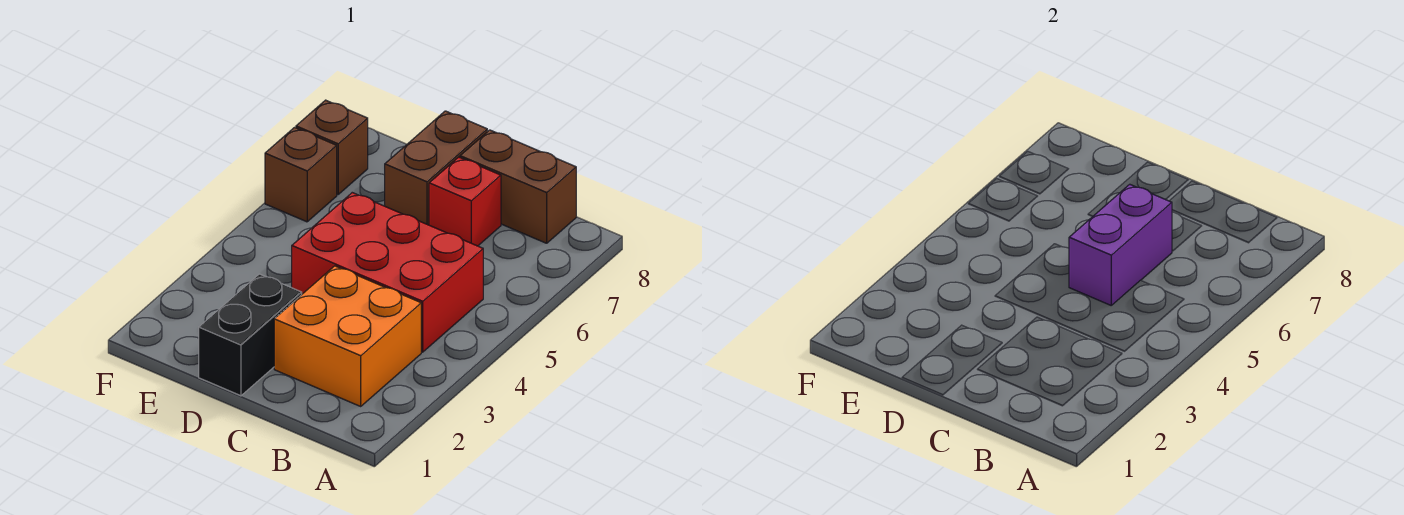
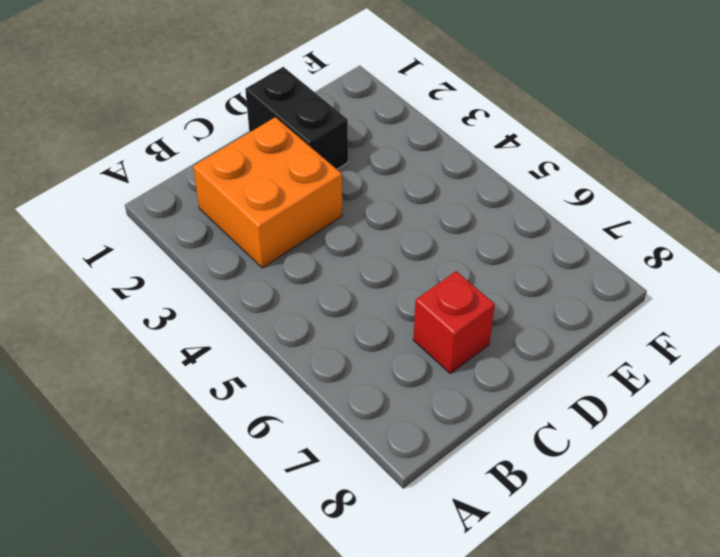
none -> red 2x3 brick [292,193,483,352]
none -> brown 1x2 brick [460,130,576,243]

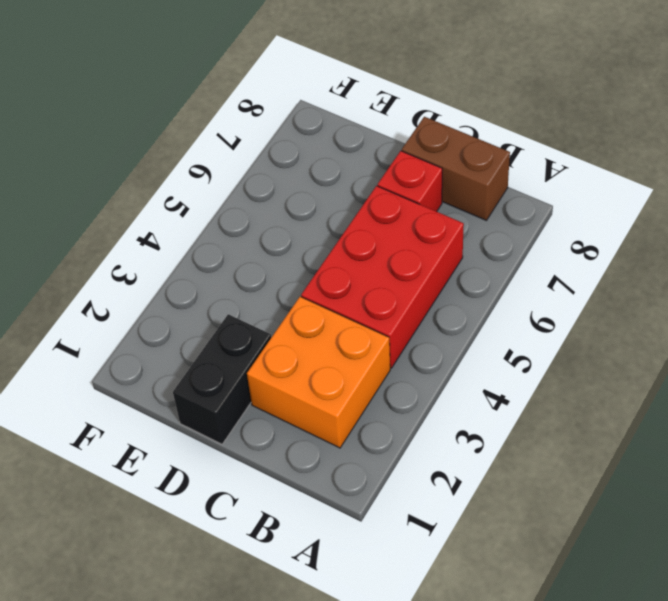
red 2x3 brick [301,186,464,368] -> red 2x3 brick turned to [292,193,483,352]
none -> brown 1x2 brick [385,111,487,225]
none -> brown 1x1 brick [265,127,337,222]

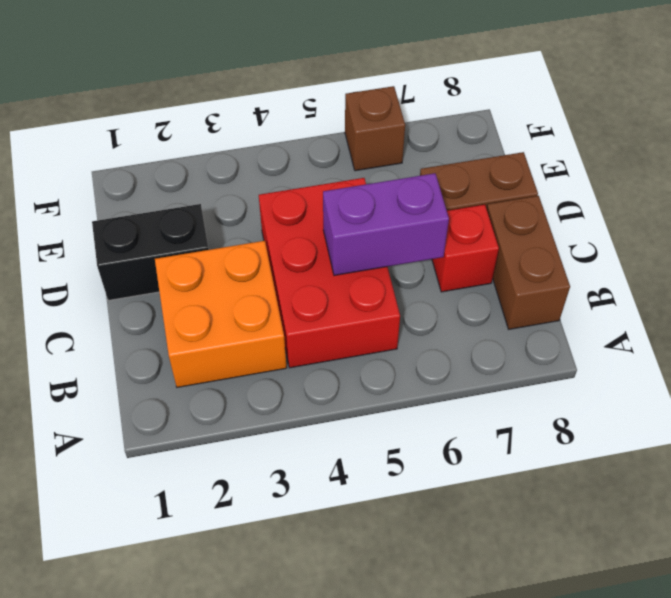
none -> brown 1x1 brick [296,100,368,195]

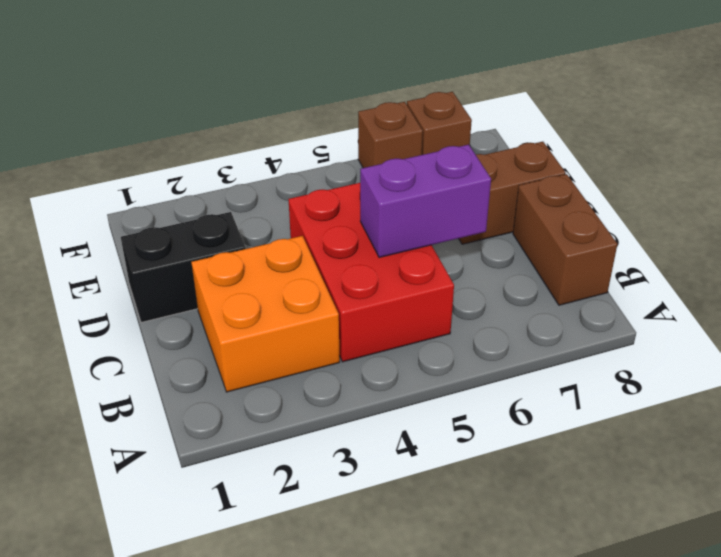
none -> red 1x1 brick [429,157,501,246]

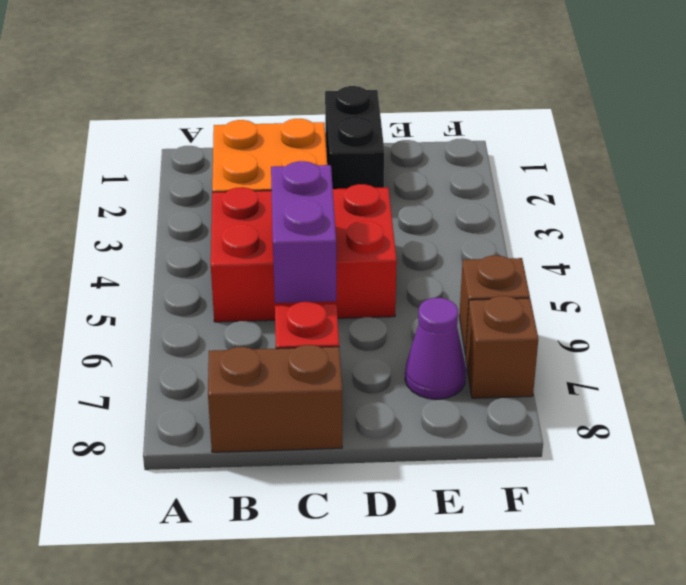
purple 1x1 cone [405,298,466,399] -> none
none -> brown 1x2 brick [385,111,487,225]

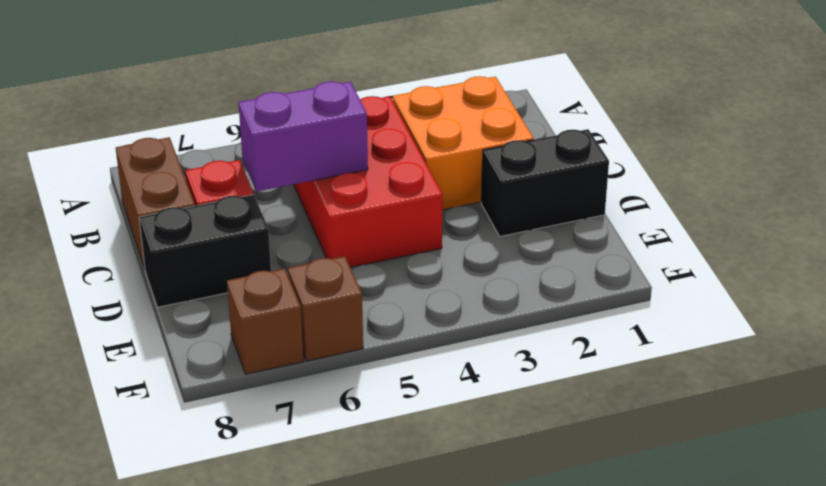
black 1x2 brick [139,195,271,307] -> brown 1x2 brick [385,111,487,225]

